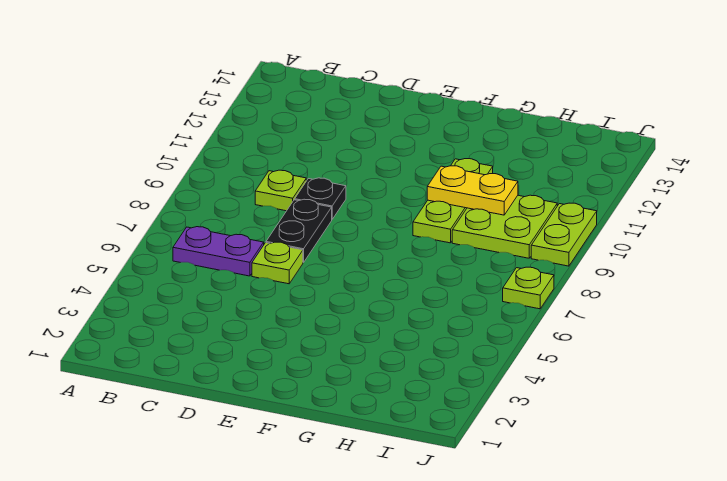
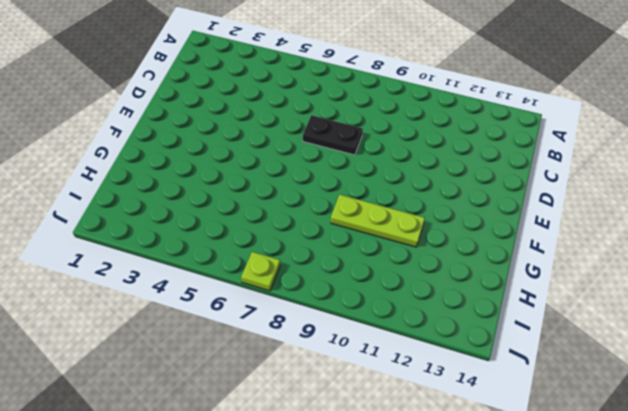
none -> purple 1x2 plate [173,227,264,276]
none -> lime 1x1 plate [255,170,306,211]

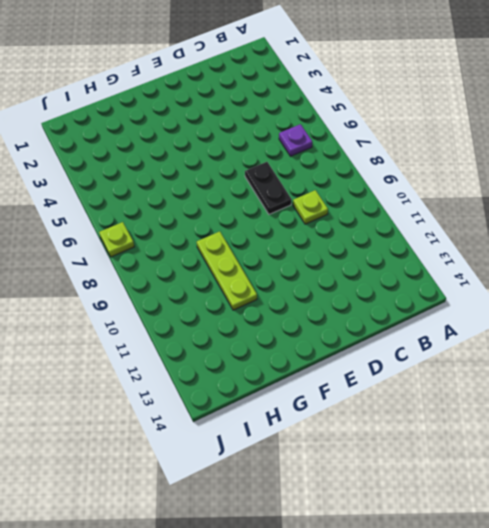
purple 1x1 plate [279,124,312,156] -> purple 1x2 plate [173,227,264,276]
none -> lime 1x1 plate [252,242,303,284]
none -> black 1x1 plate [295,178,346,219]

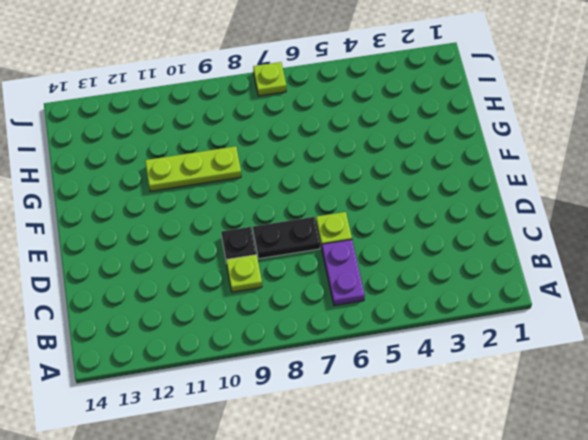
none -> lime 2x2 plate [452,195,557,258]
none -> lime 1x2 plate [531,203,597,266]

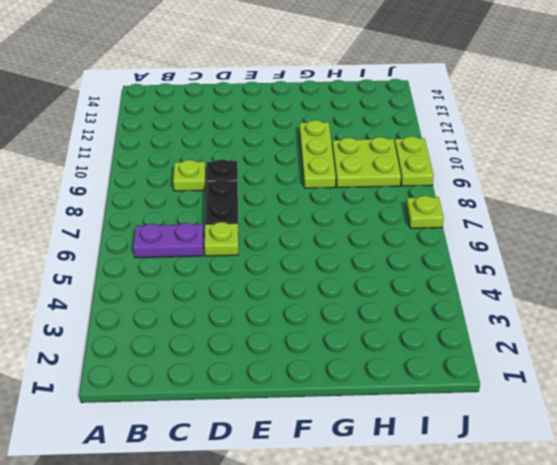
none -> yellow 1x2 plate [427,166,518,215]

